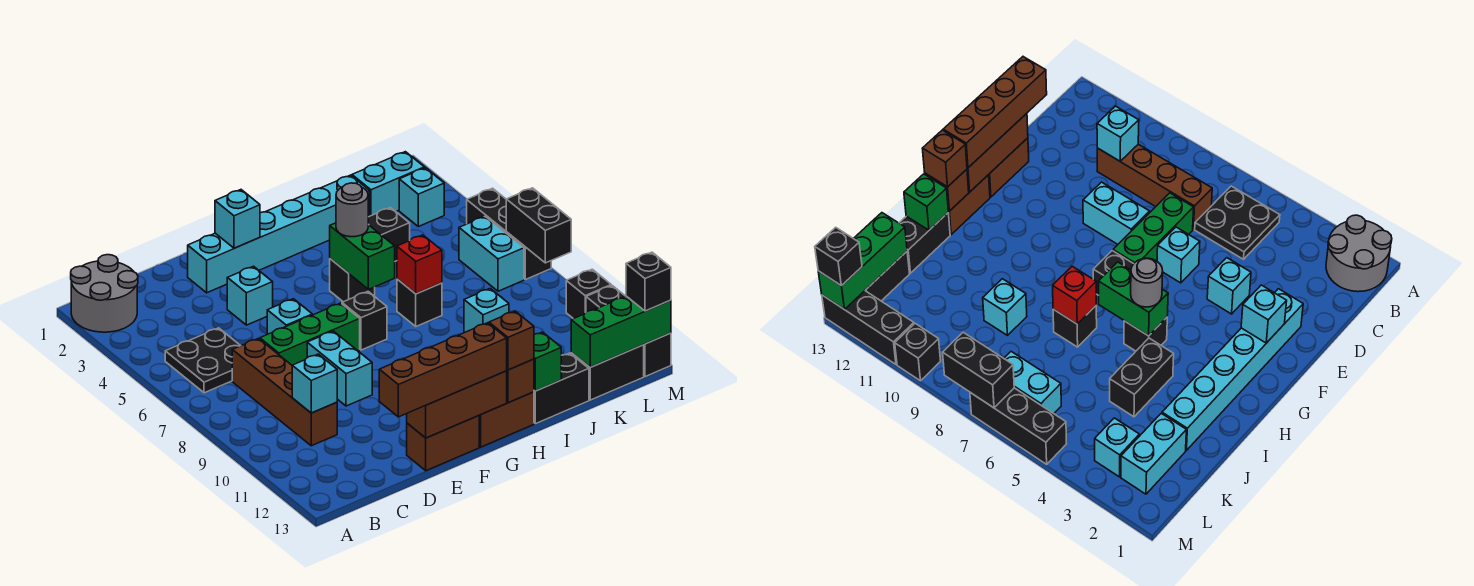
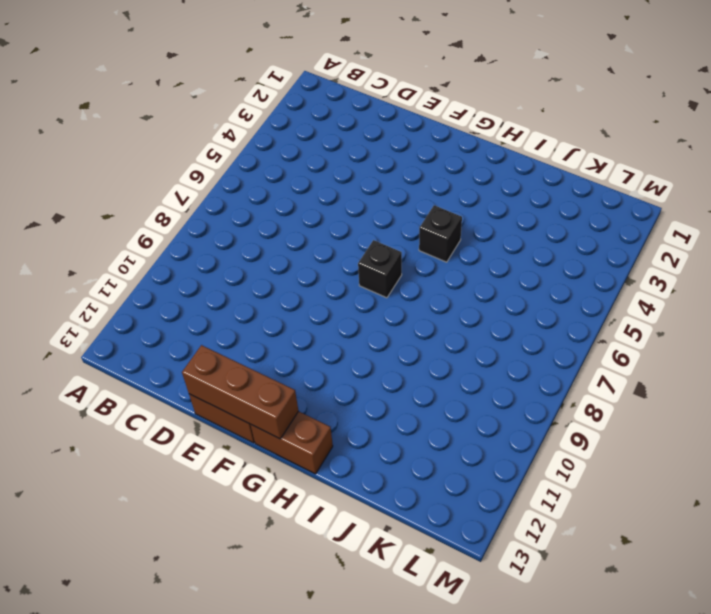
none -> grey 2x2 round brick [71,255,138,332]
none -> black 2x2 plate [165,328,240,393]
none -> brown 1x4 brick [232,338,337,446]
none -> green 1x3 brick [260,303,360,365]

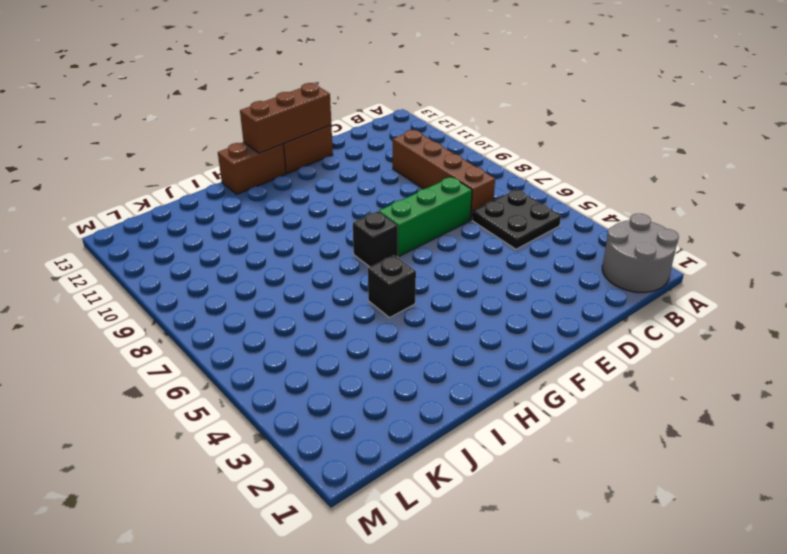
none -> cyan 1x6 brick [188,175,370,293]
none -> cyan 1x1 brick [227,266,273,325]
none -> cyan 1x1 brick [267,299,312,334]
none -> cyan 1x2 brick [307,331,372,406]

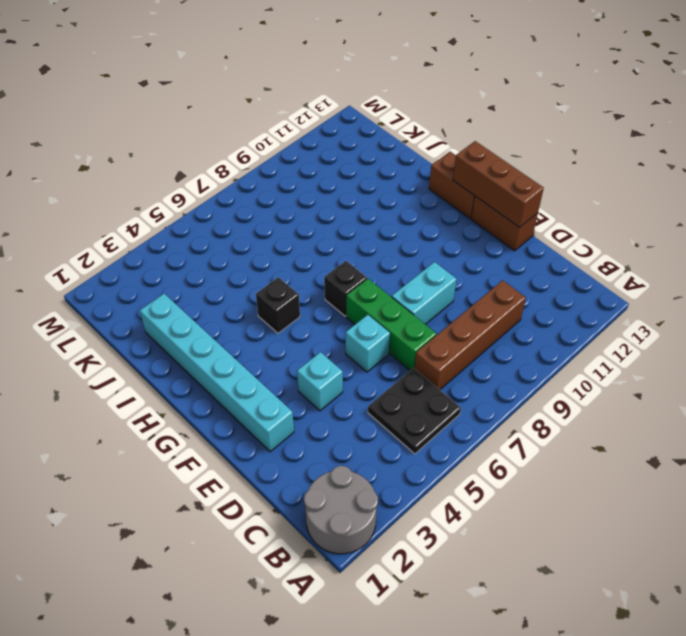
none -> black 1x2 brick [368,208,410,261]
none -> black 1x1 brick [397,279,442,326]
none -> black 1x2 brick [534,353,589,424]
none -> cyan 1x1 brick [464,289,509,332]

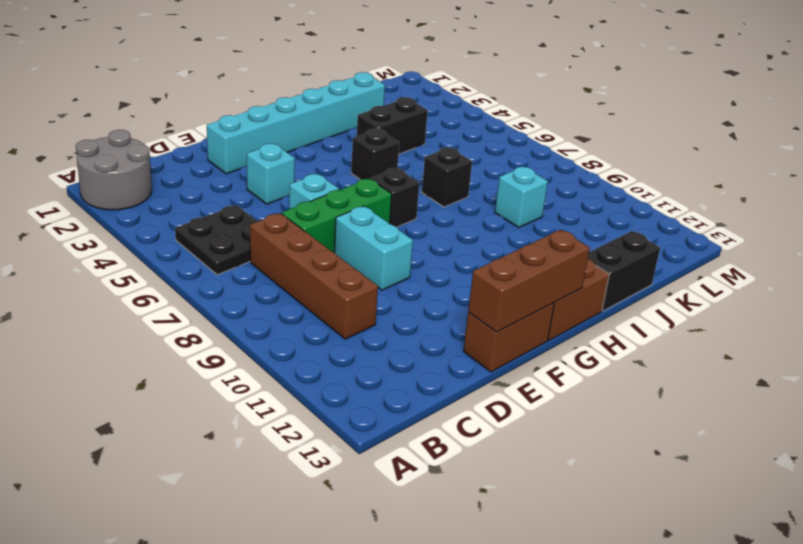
none -> cyan 1x2 brick [352,152,424,216]
none -> black 1x2 brick [571,345,644,400]
none -> cyan 1x1 brick [399,168,444,227]
none -> cyan 1x2 brick [459,216,524,291]

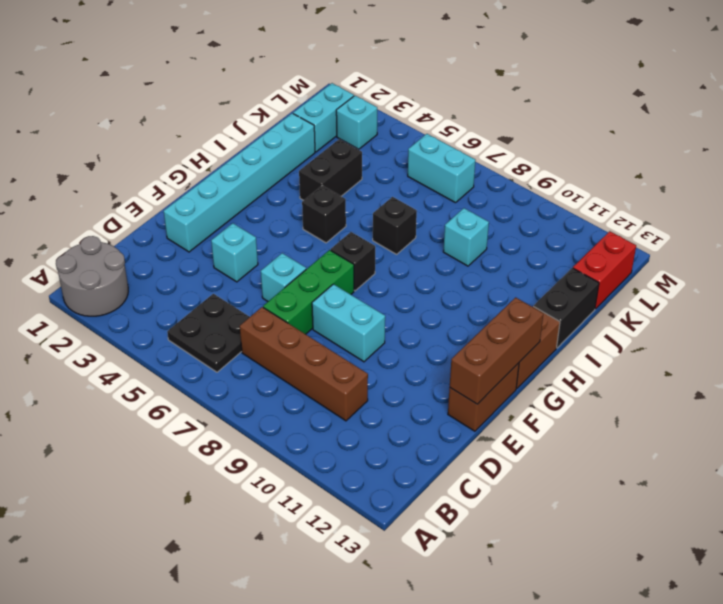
red 1x2 brick [573,231,636,309] -> black 1x2 brick [571,345,644,400]
none -> black 1x3 brick [467,188,551,280]
none -> black 1x1 brick [566,269,611,319]
none -> black 1x3 brick [586,286,671,377]
none -> cyan 1x1 brick [292,354,337,413]

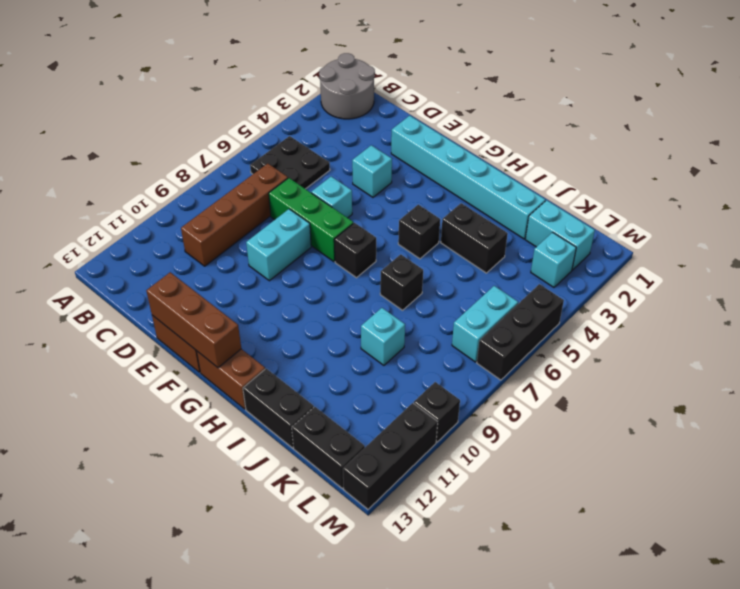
none -> cyan 1x1 brick [292,354,337,413]
none -> cyan 1x1 brick [215,190,260,248]
none -> green 1x2 brick [330,223,395,289]
none -> brown 1x1 brick [507,359,534,403]

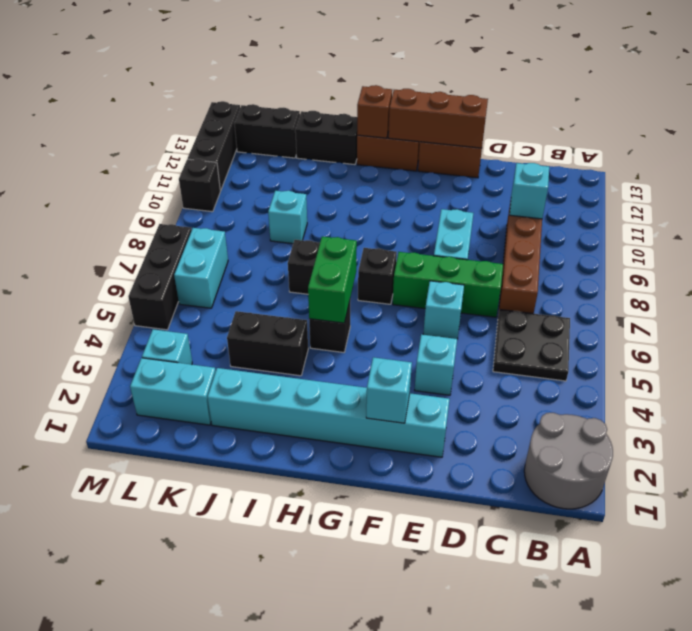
none -> red 1x1 brick [397,235,442,294]
none -> green 1x1 brick [534,332,561,391]
none -> green 1x3 brick [571,296,671,367]
none -> black 1x2 brick [506,188,571,263]

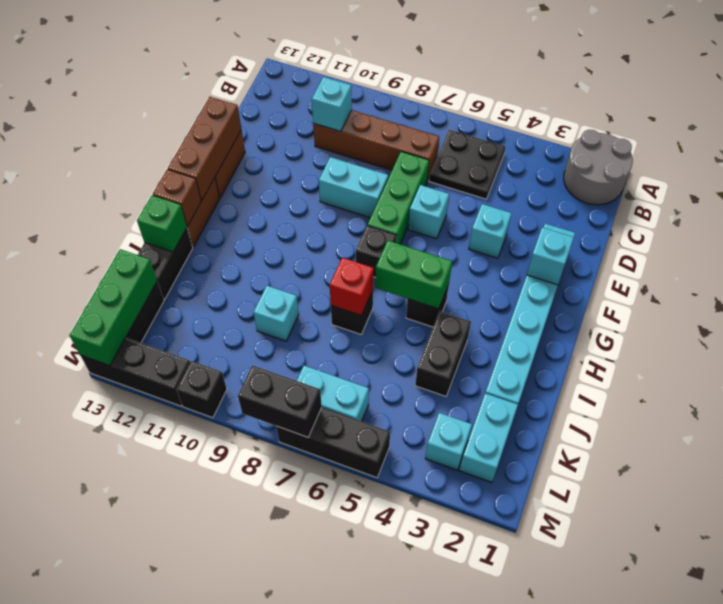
none -> brown 1x4 brick [379,323,507,417]
none -> grey 1x1 round brick [336,183,368,237]
none -> brown 1x1 brick [489,311,534,370]
none -> black 1x1 brick [626,252,671,311]

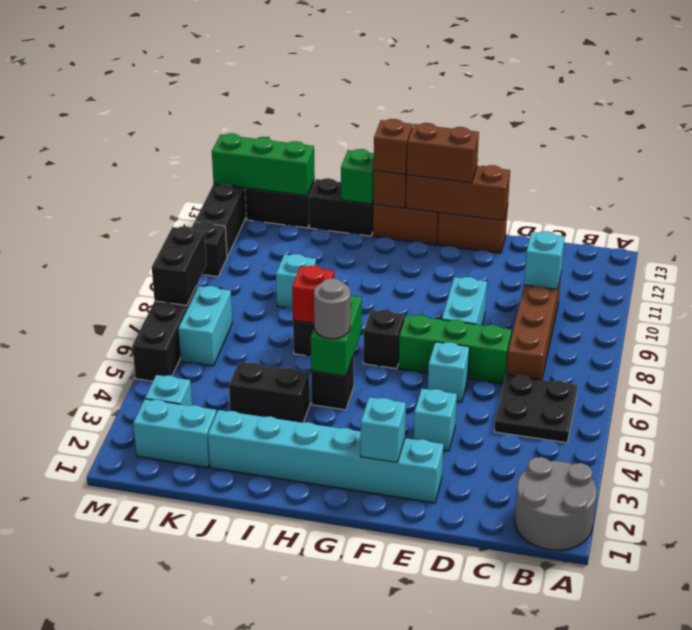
brown 1x2 brick [407,123,479,183] -> brown 1x4 brick [379,323,507,417]
none -> black 1x1 brick [626,252,671,311]

